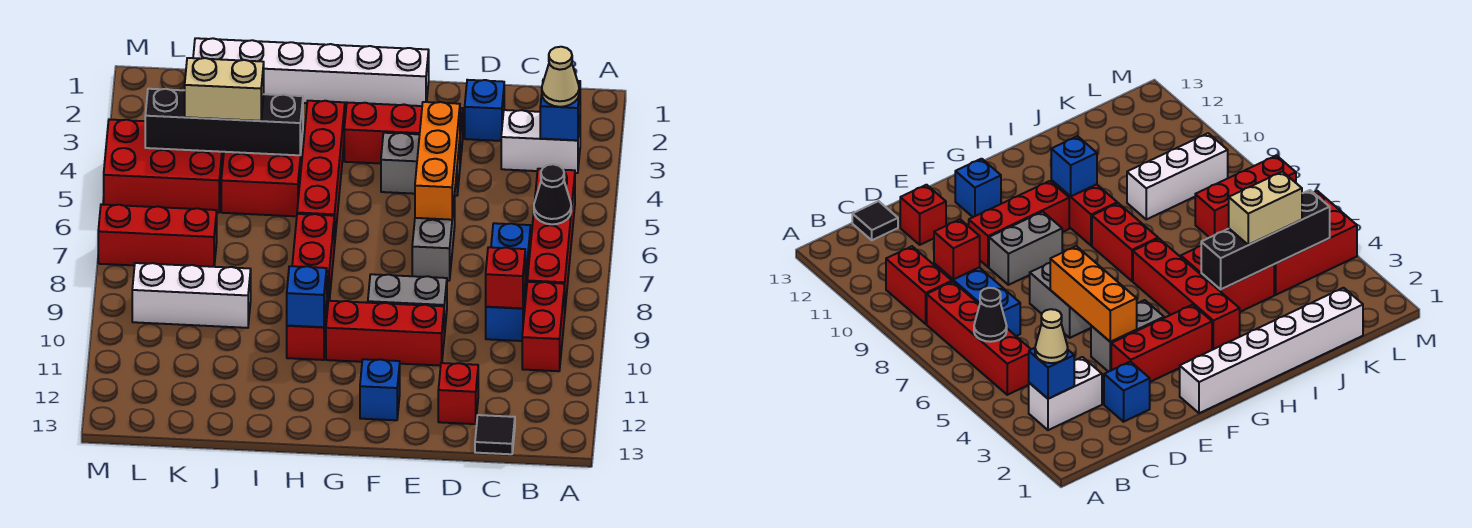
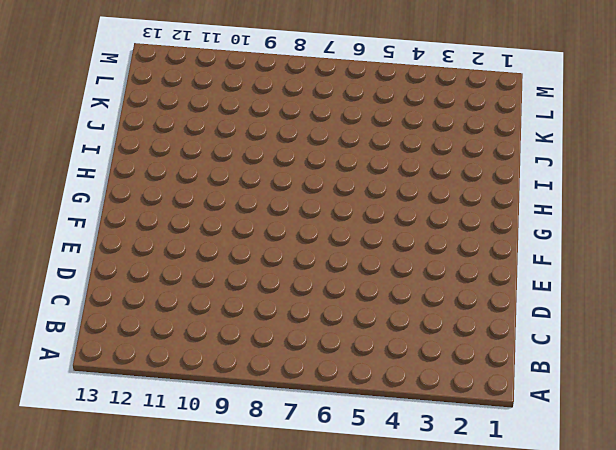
none -> white 1x2 brick [501,110,580,173]
none -> red 1x4 brick [527,169,575,307]
none -> red 1x2 brick [522,282,565,371]

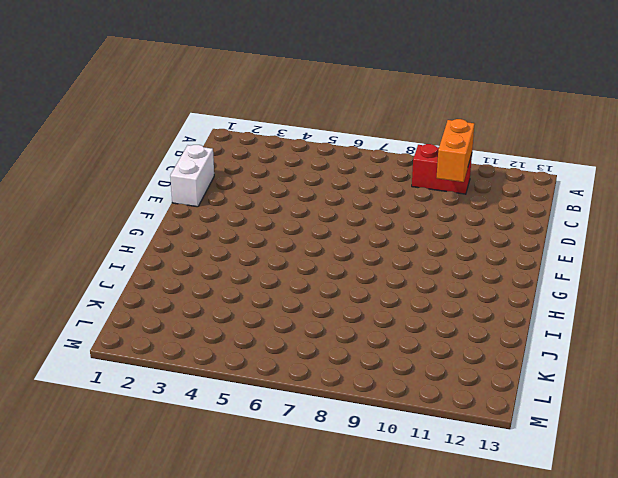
orange 1x2 brick [437,119,474,182] -> none
white 1x2 brick [170,145,214,207] -> white 1x2 brick moved to [501,110,580,173]
none -> red 1x4 brick [527,169,575,307]
none -> blue 1x3 brick [486,223,531,341]
none -> black 1x1 tile [475,415,515,454]

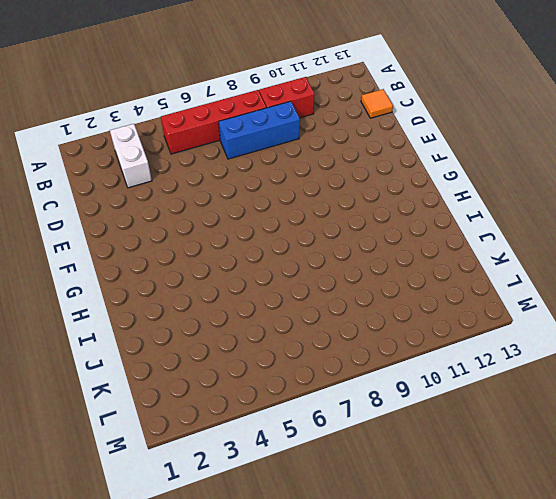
orange 1x1 tile [361,89,393,118] -> black 1x1 tile [475,415,515,454]
none -> blue 1x1 brick [465,80,504,141]
none -> red 1x1 brick [438,363,478,424]
none -> red 1x3 brick [344,103,463,164]

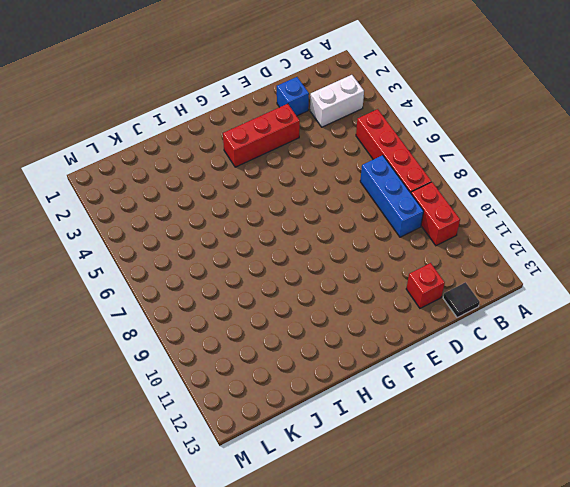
none -> grey 1x2 brick [381,133,460,196]
none -> grey 1x2 brick [412,196,455,281]
none -> grey 1x2 brick [368,274,447,336]

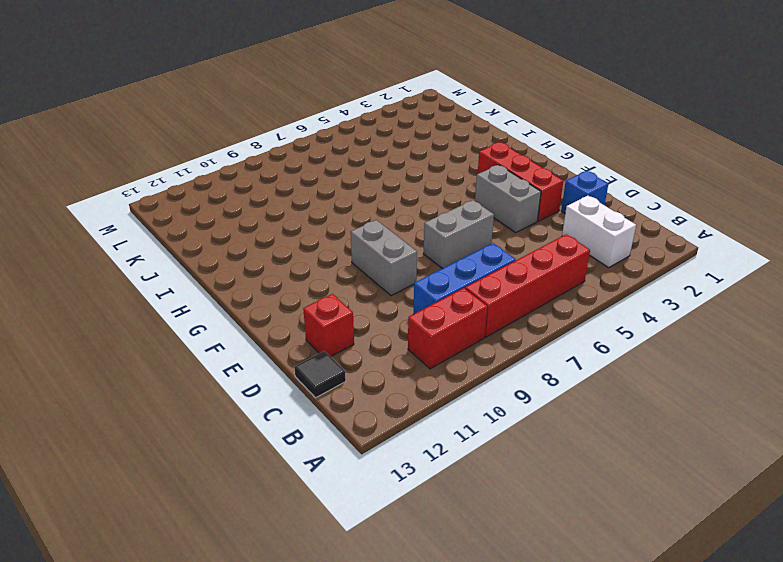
none -> red 1x3 brick [326,300,444,366]
none -> white 1x6 brick [193,38,429,106]
none -> blue 1x1 brick [360,359,400,420]

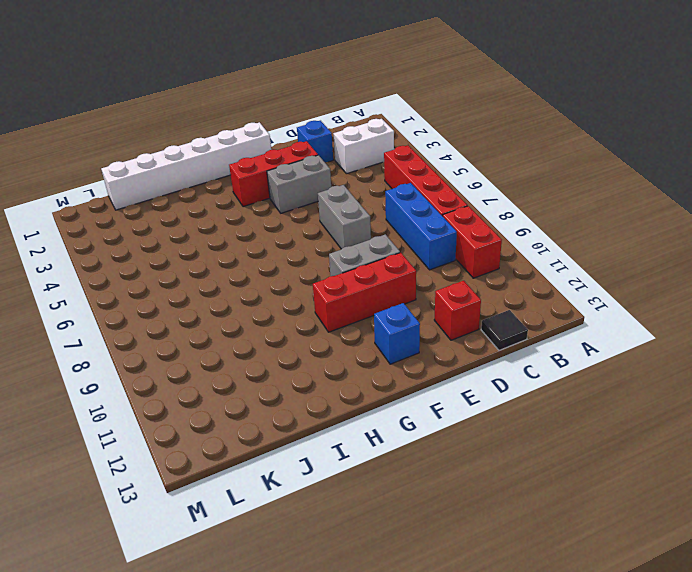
none -> red 1x4 brick [297,101,345,246]
none -> red 1x2 brick [292,214,334,300]
none -> red 1x2 brick [287,272,329,360]

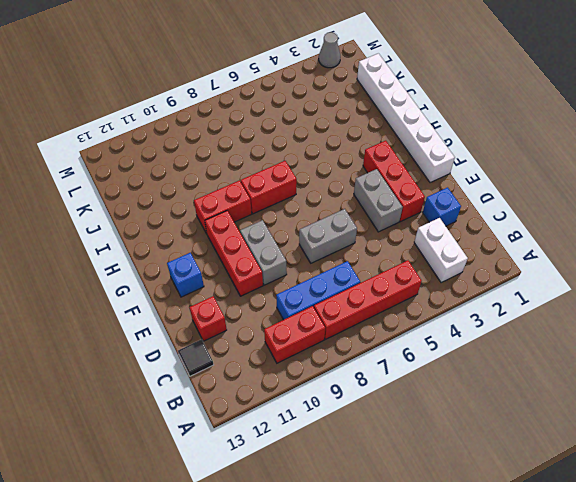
grey 1x1 cone [319,32,340,68] -> none
none -> red 1x4 brick [297,101,345,246]
none -> red 2x2 brick [221,134,303,216]
none -> white 1x3 brick [132,263,251,328]

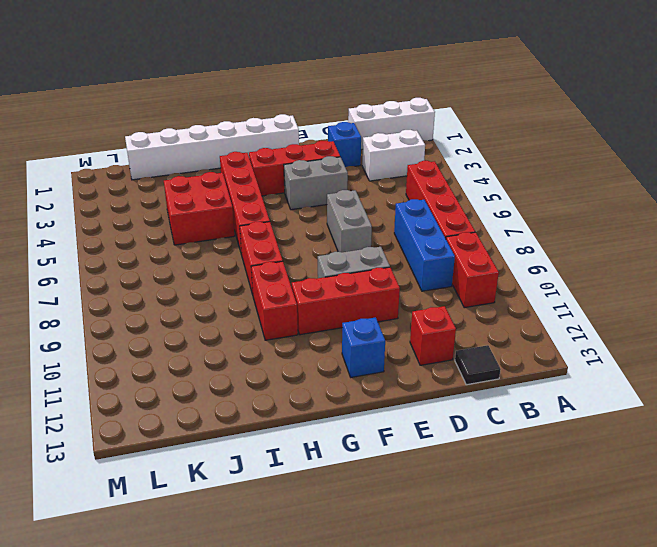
white 1x3 brick [348,98,435,150] -> white 1x3 brick moved to [132,263,251,328]
none -> red 2x3 brick [104,120,224,213]
none -> red 1x3 brick [98,204,217,267]
none -> blue 1x1 brick [540,79,580,140]

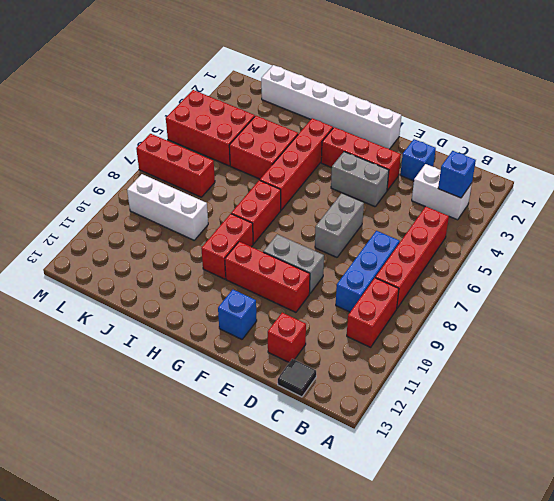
none -> black 1x1 cone [534,164,571,224]
none -> red 1x1 brick [486,247,525,308]
none -> orange 1x3 brick [415,102,460,220]

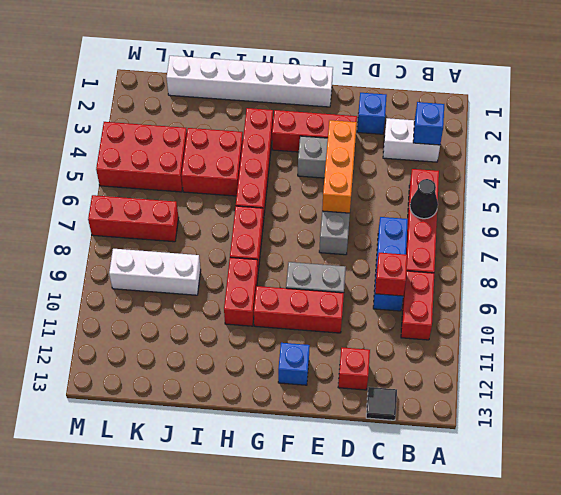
none -> blue 1x1 brick [287,266,327,327]
none -> black 1x4 brick [145,89,303,155]
none -> tan 1x1 cone [542,47,579,107]

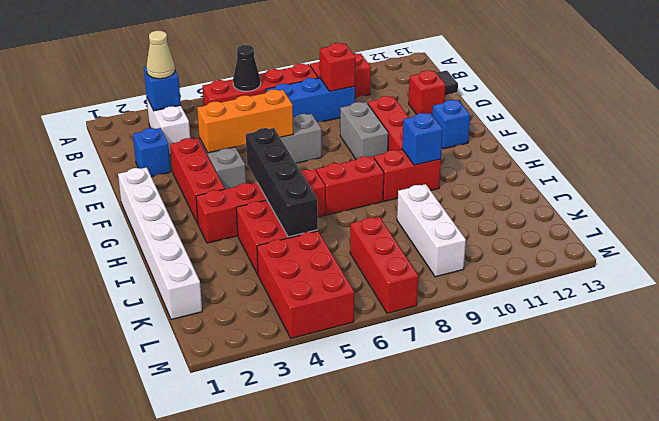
black 1x4 brick [246,128,318,237] -> black 1x4 brick moved to [145,89,303,155]
none -> tan 1x2 brick [185,58,264,121]

